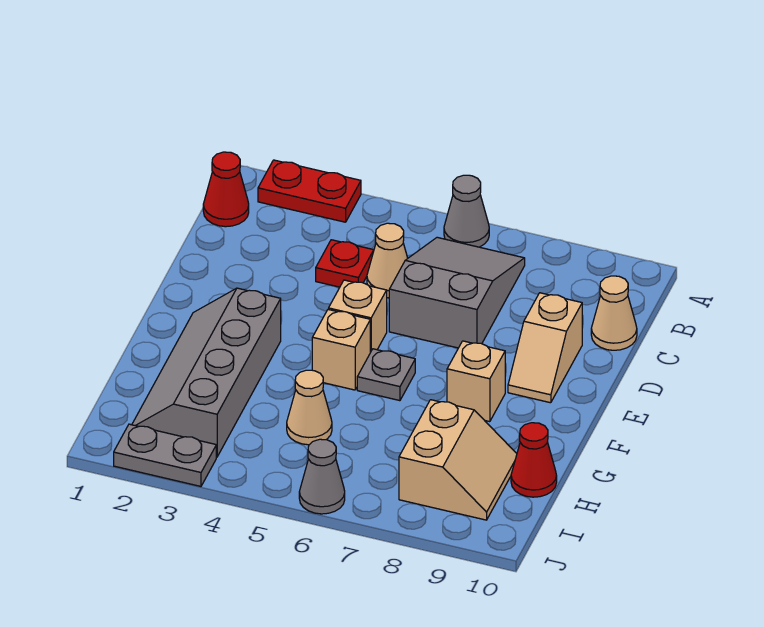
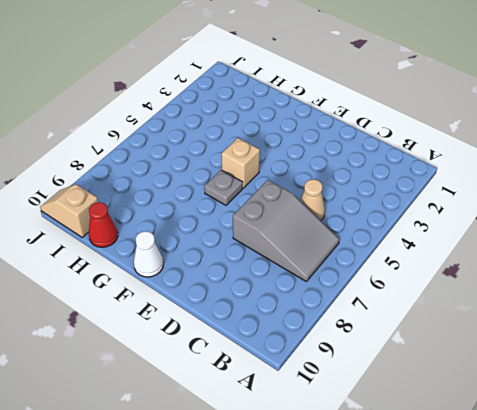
white 1x1 cone [134,231,163,277] -> none
tan 1x2 slope [40,184,98,237] -> tan 1x2 slope moved to [508,293,582,403]
none -> red 1x2 plate [258,160,361,222]
none -> grey 1x1 cone [444,175,489,247]
none -> red 1x1 cone [203,152,249,227]

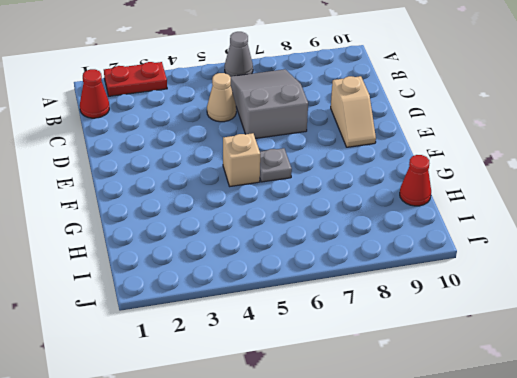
none -> red 1x1 plate [316,240,374,287]
none -> tan 1x1 cone [591,276,637,350]
none -> tan 1x1 brick [329,280,387,352]

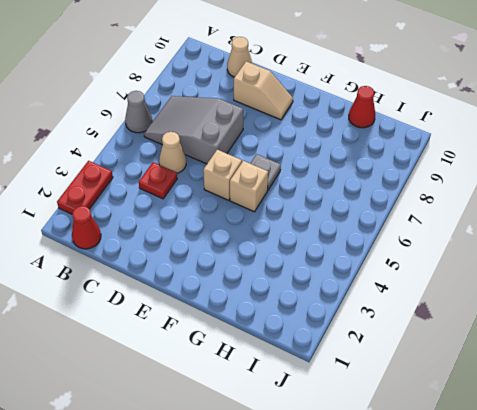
none -> grey 2x4 slope [132,288,281,457]
none -> tan 1x1 brick [447,341,505,422]
none -> tan 1x1 cone [287,370,332,445]

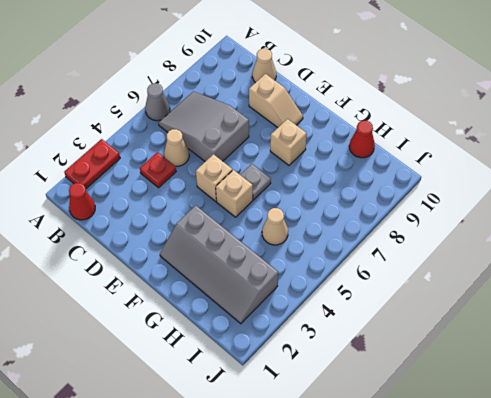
none -> tan 2x2 slope [399,400,517,520]
none -> grey 1x2 plate [114,424,216,486]
none -> grey 1x1 cone [299,439,345,514]

